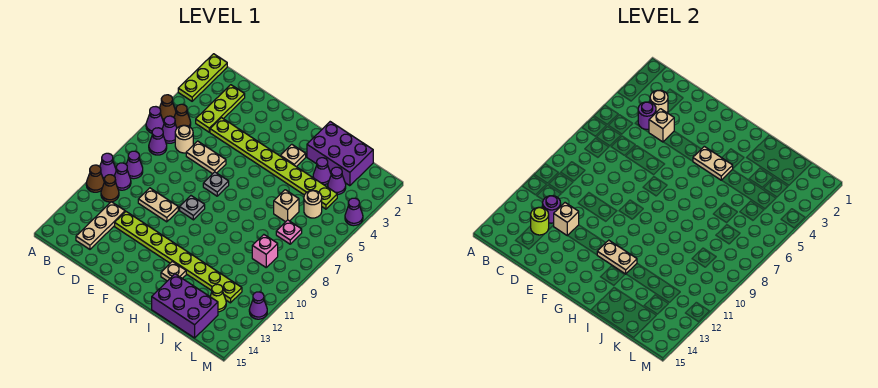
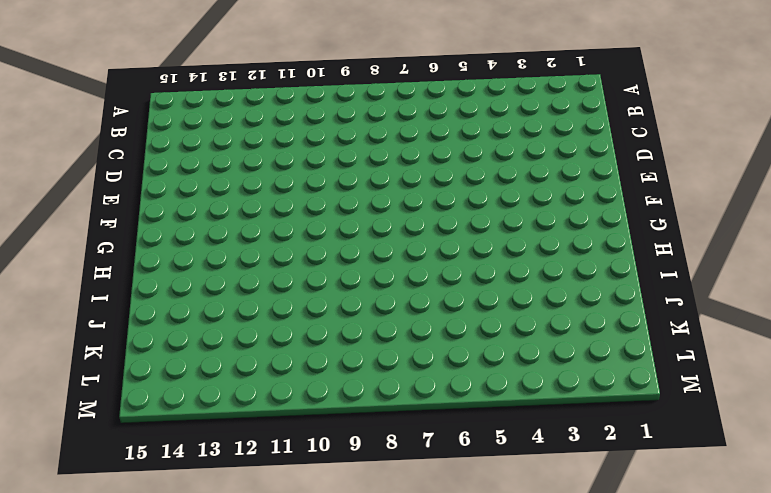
none -> lime 1x3 plate [178,54,227,101]
none -> brown 1x1 cone [160,95,176,122]
none -> purple 1x1 cone [146,107,164,133]
none -> purple 1x1 cone [100,153,116,180]

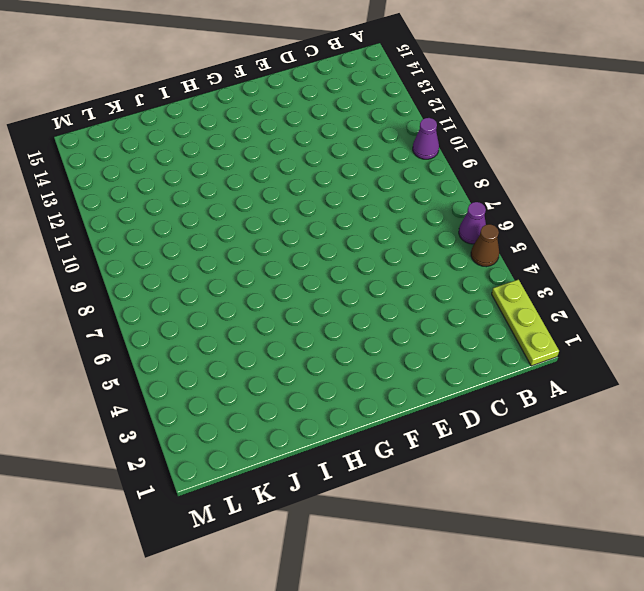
none -> brown 1x1 cone [86,165,104,192]
none -> brown 1x1 cone [174,104,191,128]
none -> purple 1x1 cone [162,116,177,143]
none -> purple 1x1 cone [149,128,167,155]

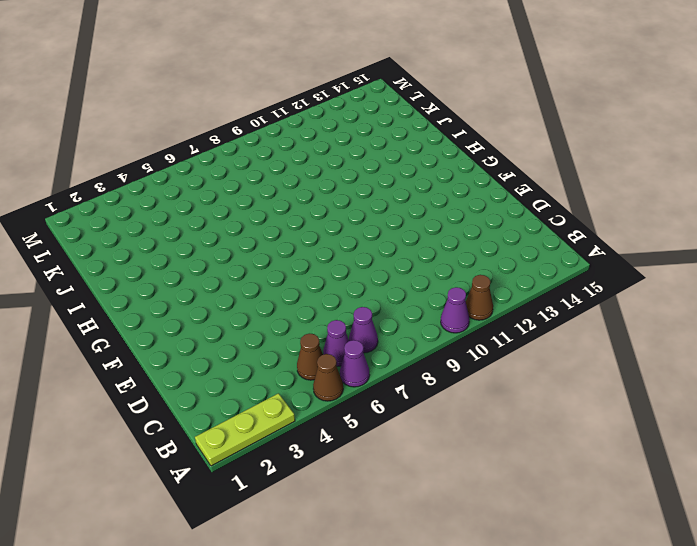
none -> purple 1x1 cone [126,151,143,179]
none -> purple 1x1 cone [114,163,131,190]
none -> brown 1x1 cone [101,175,119,202]
none -> lime 1x3 plate [196,85,245,132]

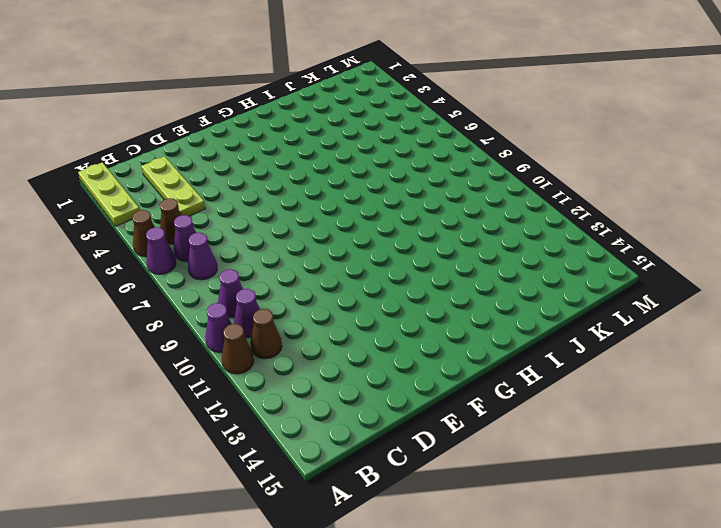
none -> tan 1x1 round brick [175,125,193,153]
none -> tan 1x3 plate [76,202,125,249]
none -> lime 1x8 plate [210,118,337,209]
none -> tan 1x2 plate [186,141,226,174]

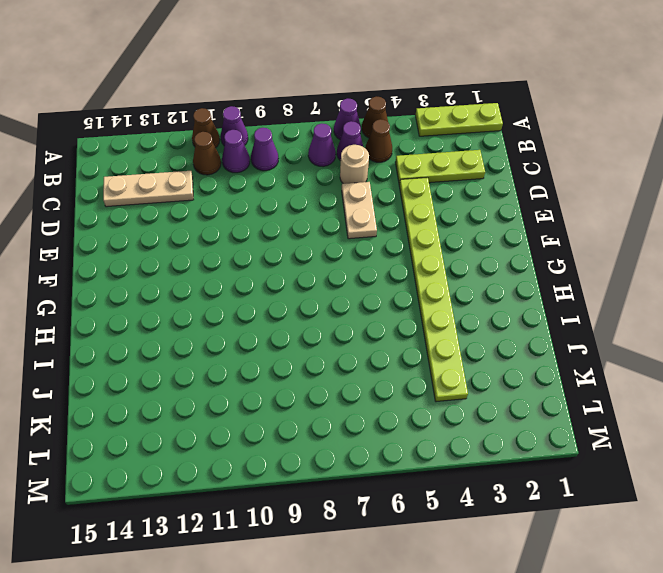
none -> tan 1x2 plate [138,188,178,222]
none -> lime 1x8 plate [115,212,242,303]
none -> grey 1x1 plate [203,172,229,196]
none -> grey 1x1 plate [180,196,205,220]

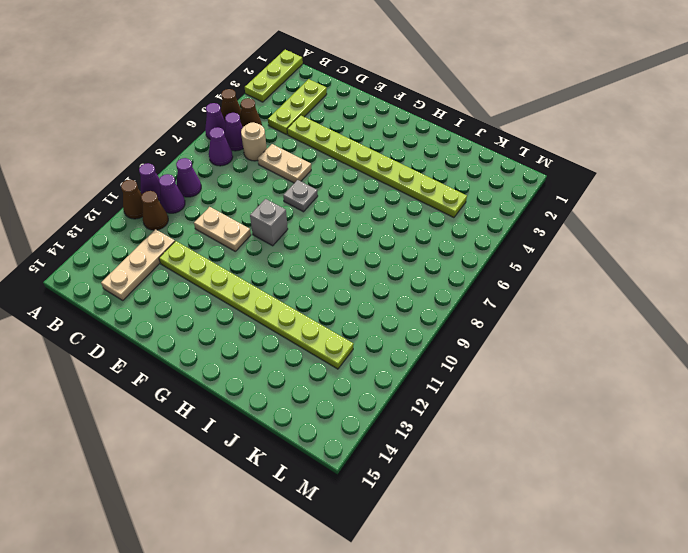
grey 1x1 brick [250,199,288,246] -> grey 1x1 plate [180,196,205,220]
none -> tan 1x1 plate [281,144,306,167]
none -> tan 1x1 plate [161,261,186,281]
none -> purple 2x3 brick [307,122,373,186]
none -> purple 2x3 brick [152,274,218,338]

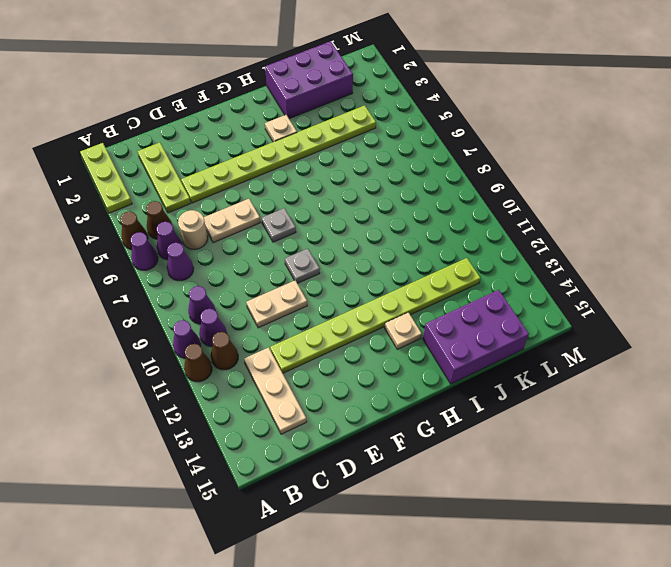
none -> purple 1x1 cone [313,158,331,185]
none -> tan 1x1 brick [274,190,299,222]
none -> purple 1x1 cone [328,167,346,195]
none -> tan 1x1 round brick [304,190,322,218]

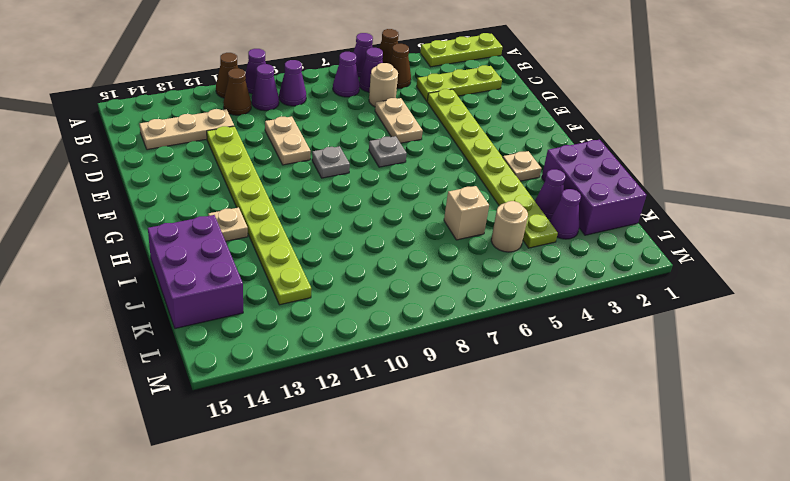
none -> pink 1x1 plate [276,220,302,244]
none -> pink 1x1 brick [252,235,278,267]
none -> lime 1x1 cone [210,284,226,312]
none -> purple 1x1 cone [345,198,363,226]

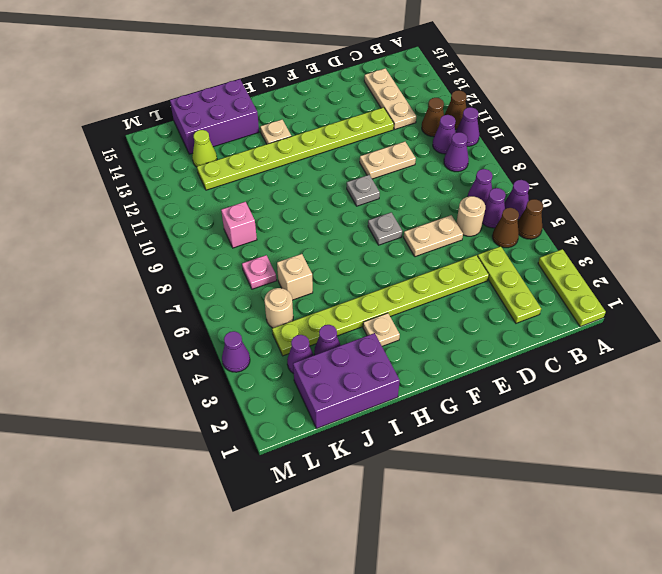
none -> purple 1x1 cone [249,292,267,319]
none -> tan 1x1 round brick [650,90,668,113]
none -> purple 1x1 round brick [638,102,656,129]
none -> purple 1x1 round brick [543,196,561,223]

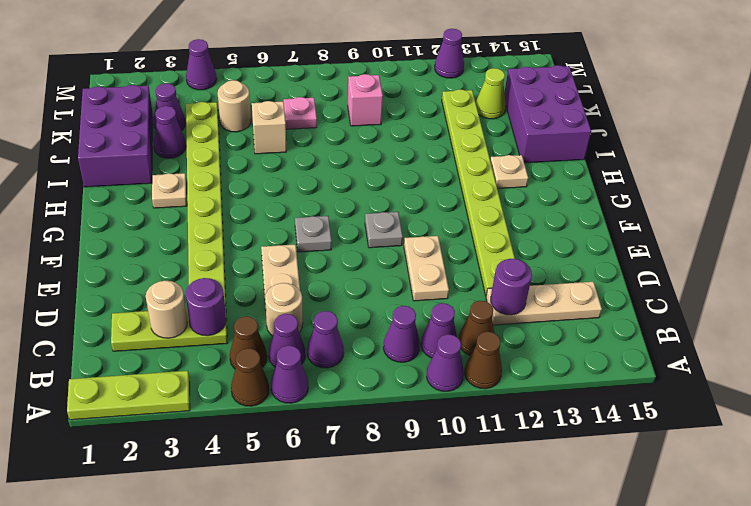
none -> lime 1x1 round brick [531,207,549,235]
none -> tan 1x1 brick [649,109,674,142]
none -> tan 1x1 brick [554,203,579,236]
none -> tan 1x2 plate [693,146,733,180]

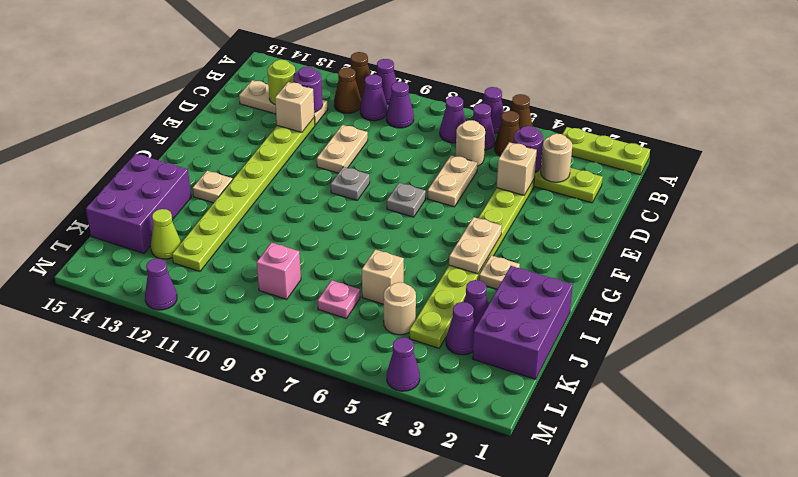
none -> tan 1x2 plate [597,240,637,274]

